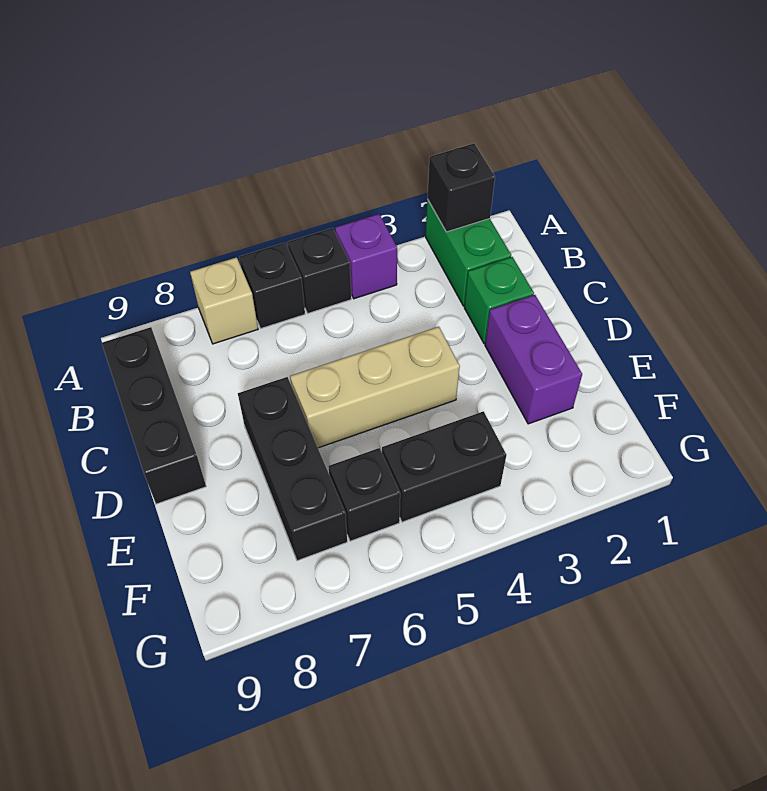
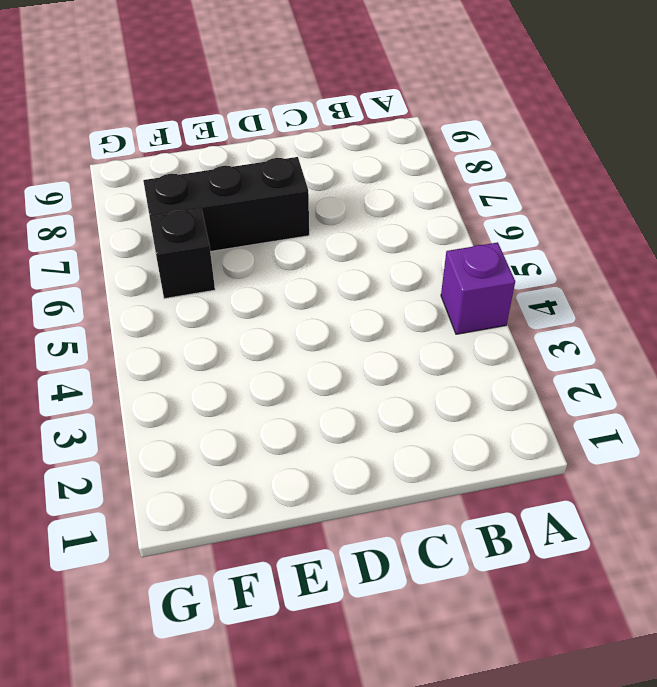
none -> green 1x2 brick [426,199,511,306]
none -> black 1x1 brick [288,228,351,313]
none -> black 1x1 brick [239,243,305,328]

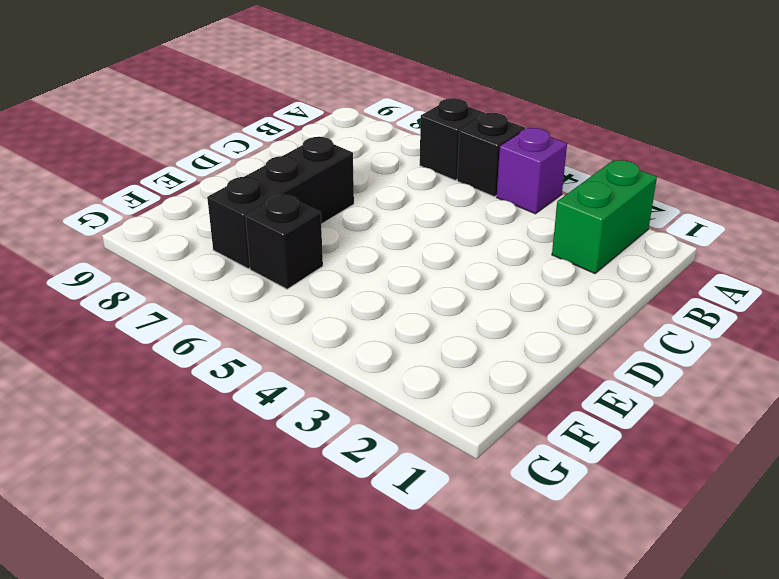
none -> tan 1x1 brick [190,257,258,344]
none -> black 1x3 brick [102,327,206,504]
none -> green 1x1 brick [464,257,534,343]

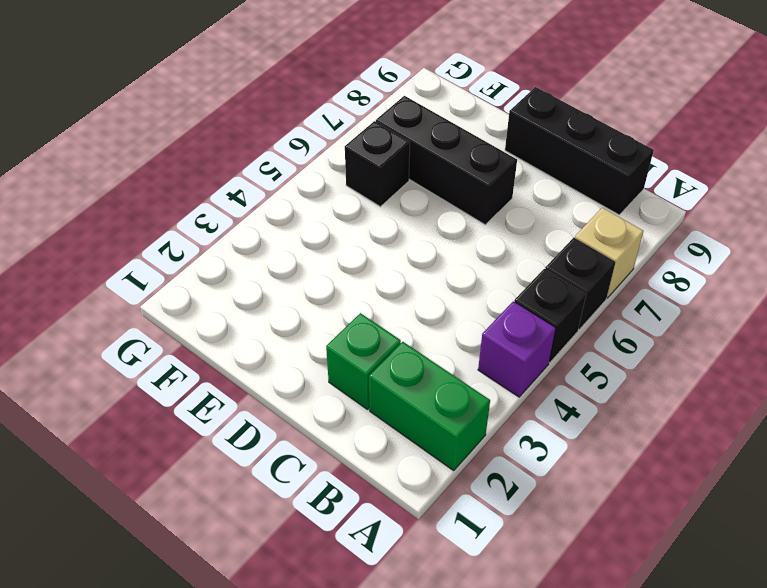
none -> purple 1x2 brick [485,295,582,424]
none -> tan 1x3 brick [290,327,460,448]
none -> black 1x2 brick [382,411,507,522]

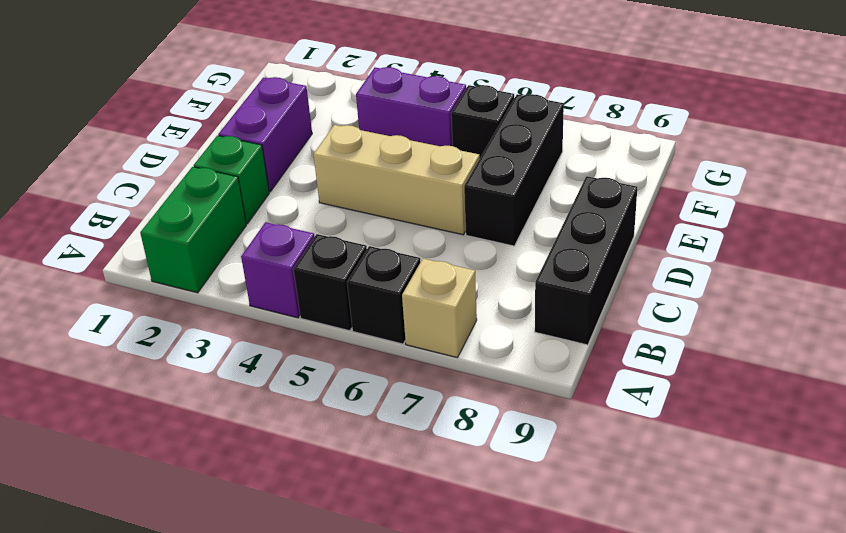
purple 1x2 brick [356,67,466,146] -> black 1x2 brick [382,411,507,522]
none -> black 1x1 brick [427,144,495,232]

